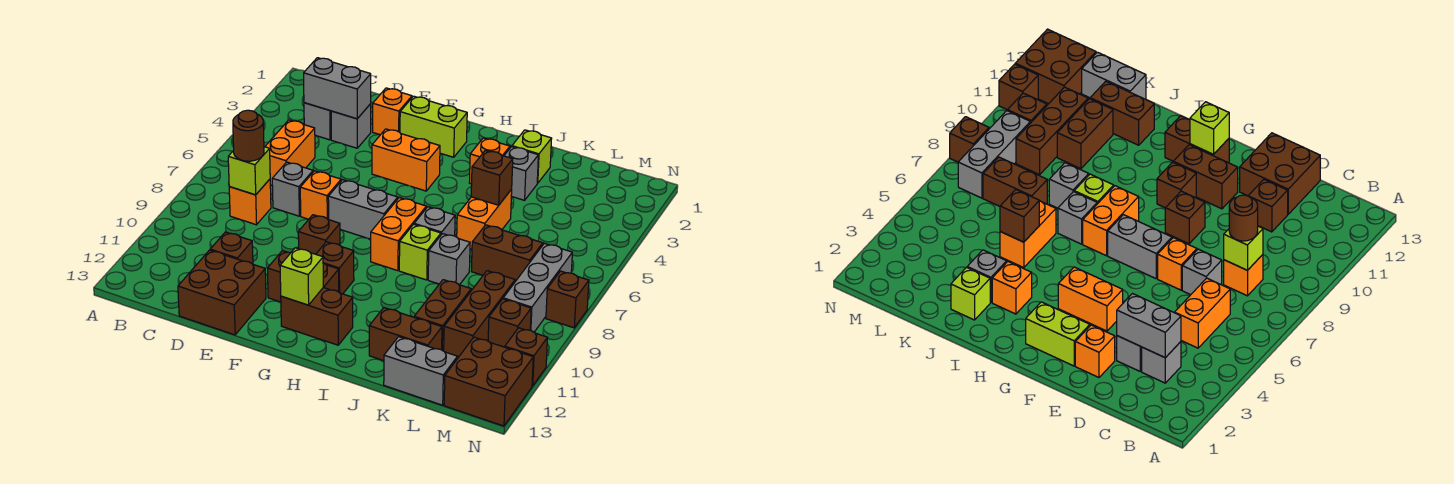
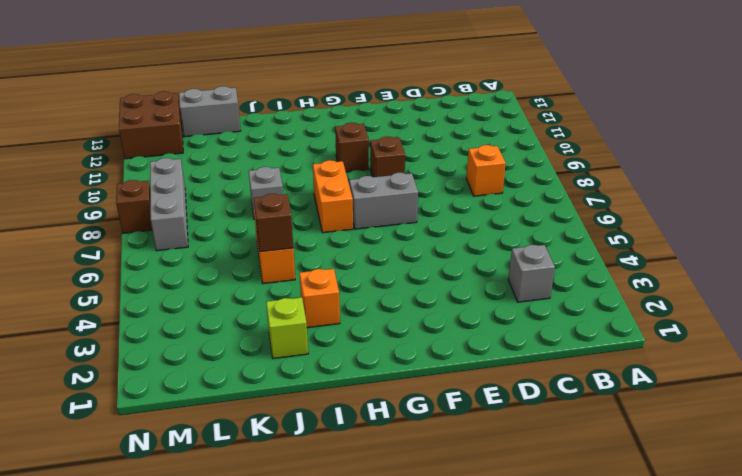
none -> orange 1x2 brick [265,120,315,186]
none -> grey 1x1 brick [331,104,371,148]
none -> grey 1x1 brick [272,162,313,216]
none -> brown 1x1 brick [210,232,253,264]

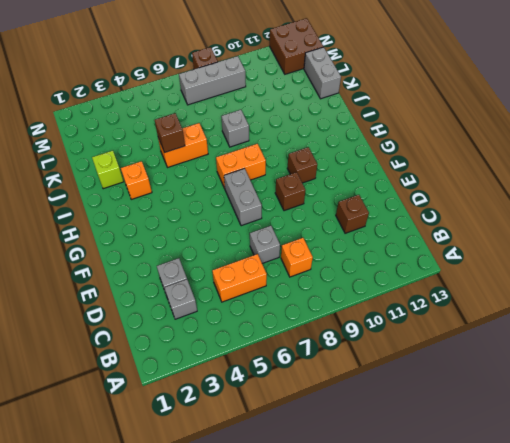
none -> brown 2x2 brick [178,250,266,335]
none -> orange 1x1 brick [373,88,412,135]
none -> orange 1x1 brick [300,171,341,220]
none -> lime 1x2 brick [400,96,467,157]

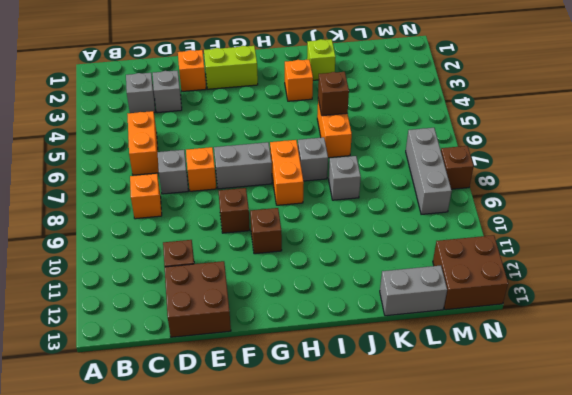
none -> orange 1x2 brick [372,129,440,191]
none -> brown 1x2 brick [267,251,339,302]
none -> brown 1x2 brick [281,288,353,345]
none -> lime 1x1 brick [399,224,441,280]

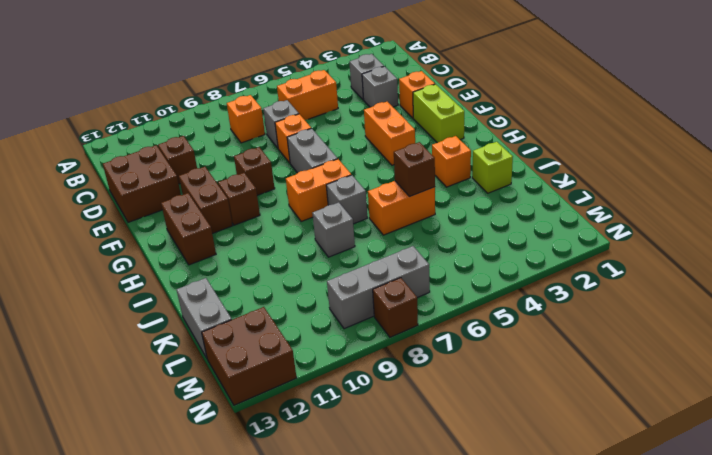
none -> lime 1x1 brick [399,224,441,280]
none -> grey 1x1 brick [504,147,538,200]
none -> brown 1x2 brick [369,308,442,361]
none -> brown 1x2 brick [471,225,543,282]

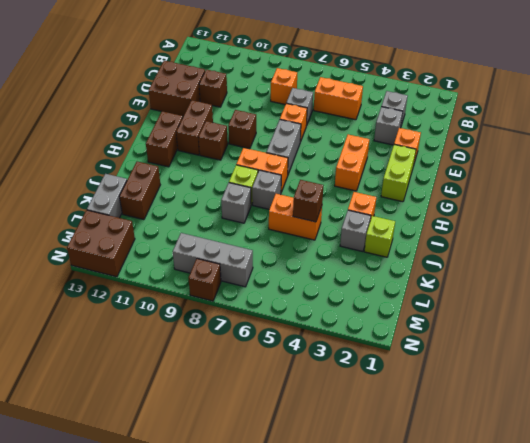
none -> brown 1x2 brick [471,225,543,282]
none -> brown 1x2 brick [414,280,471,351]
none -> brown 1x3 brick [444,271,515,357]
none -> brown 1x1 brick [488,299,531,347]

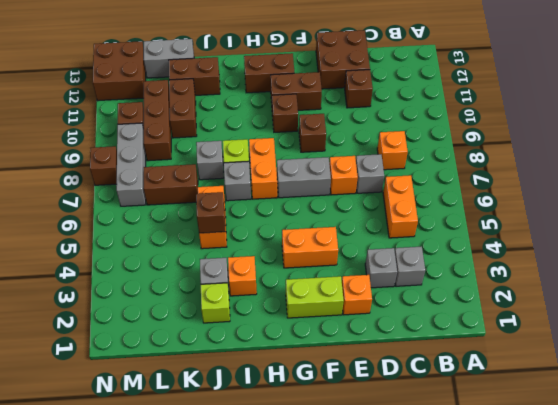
none -> brown 1x1 brick [505,328,547,386]
none -> grey 1x2 brick [304,58,371,119]
none -> lime 1x1 brick [228,147,270,195]
none -> lime 1x1 brick [280,248,323,305]

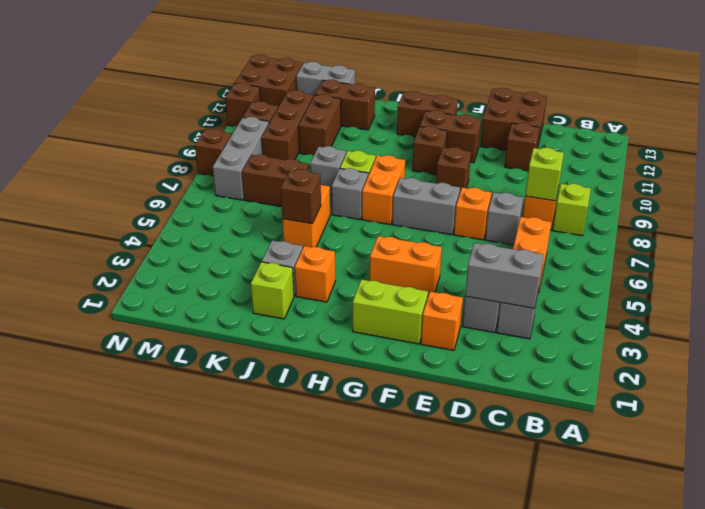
lime 1x1 brick [553,184,591,236] -> lime 1x1 brick moved to [280,248,323,305]
none -> brown 1x1 round brick [233,110,264,161]

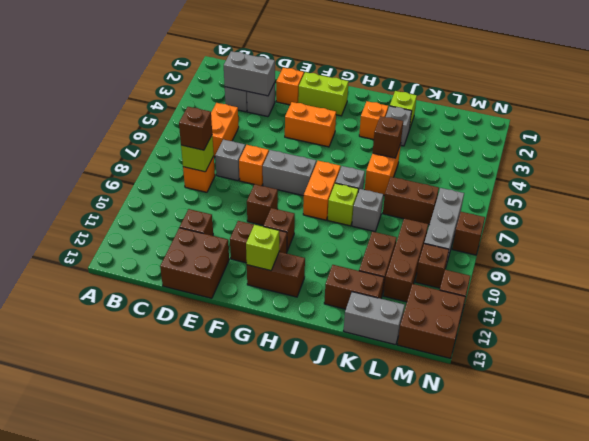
brown 1x1 brick [179,107,212,150] -> brown 1x1 round brick [233,110,264,161]

